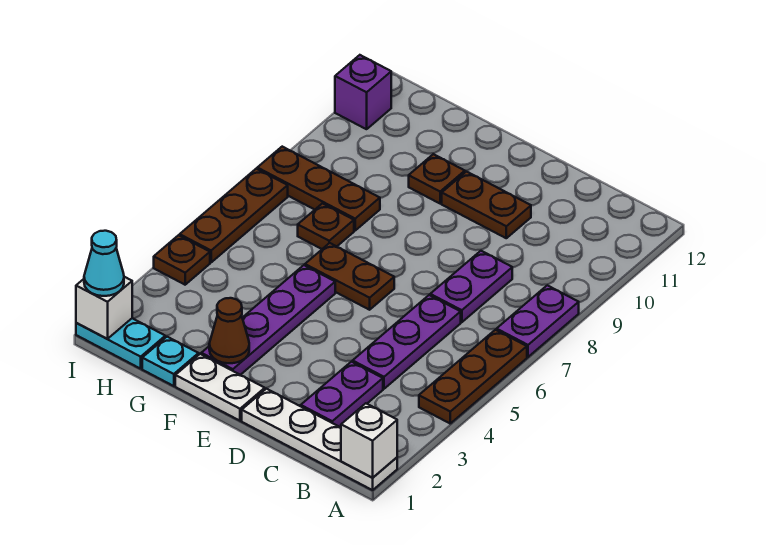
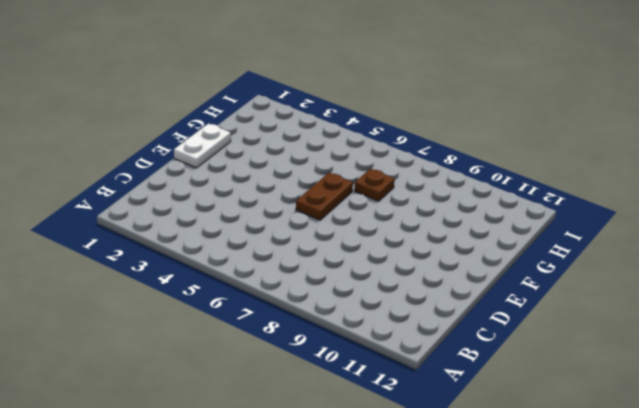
none -> white 1x4 plate [242,389,397,490]
none -> brown 1x3 plate [419,330,527,423]
none -> purple 1x2 plate [497,285,579,357]

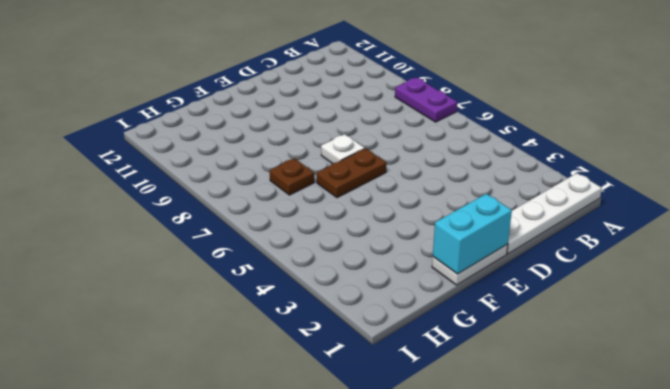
cyan 1x2 brick [433,194,512,274] -> none
white 1x1 plate [321,134,365,164] -> none
none -> brown 1x3 plate [419,330,527,423]
none -> purple 1x2 plate [301,362,383,427]
none -> purple 1x3 plate [353,295,461,389]

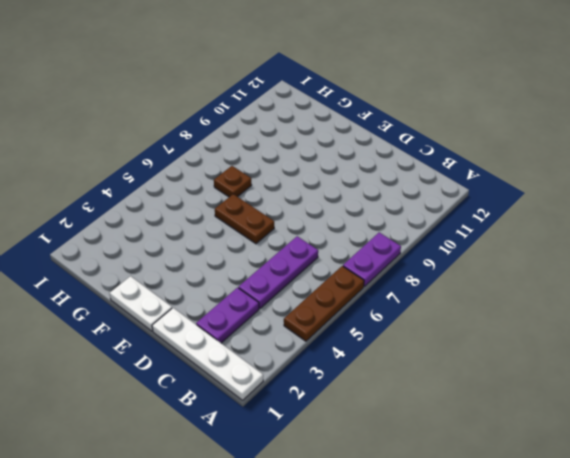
none -> purple 1x2 plate [430,251,512,322]
none -> brown 1x2 plate [442,172,531,238]
none -> purple 1x4 plate [201,265,335,375]

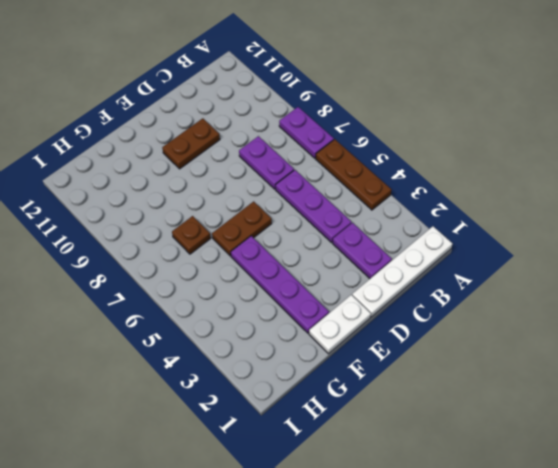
none -> brown 1x1 plate [409,154,465,203]
none -> cyan 1x1 plate [142,337,199,386]
none -> brown 1x3 plate [257,147,380,230]

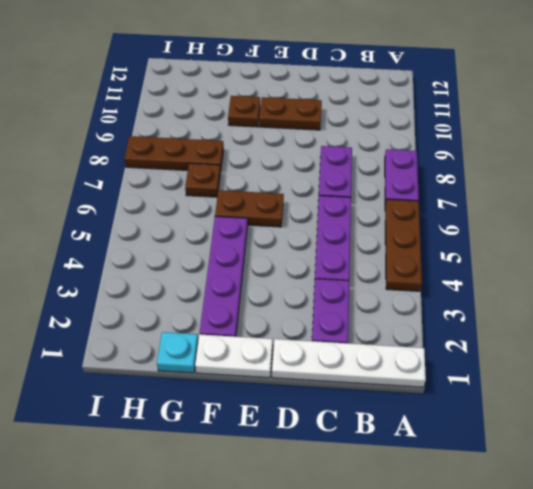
none -> cyan 1x2 plate [76,318,165,369]
none -> brown 1x1 plate [154,235,210,285]
none -> brown 1x3 plate [180,169,288,262]

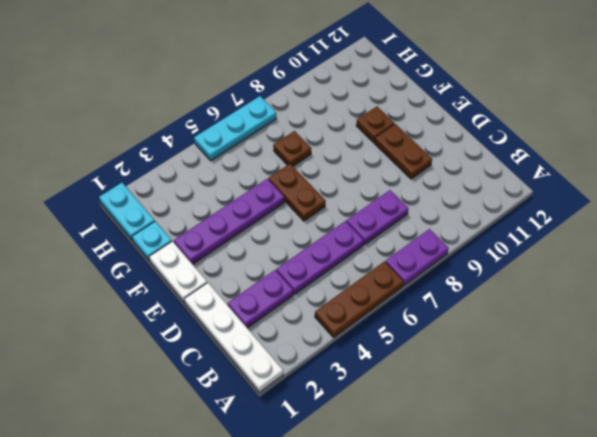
cyan 1x3 plate [194,96,276,161] -> brown 1x3 plate [180,169,288,262]
none -> brown 1x3 plate [257,147,380,230]
none -> brown 1x1 plate [154,235,210,285]
none -> purple 1x1 brick [335,55,391,129]

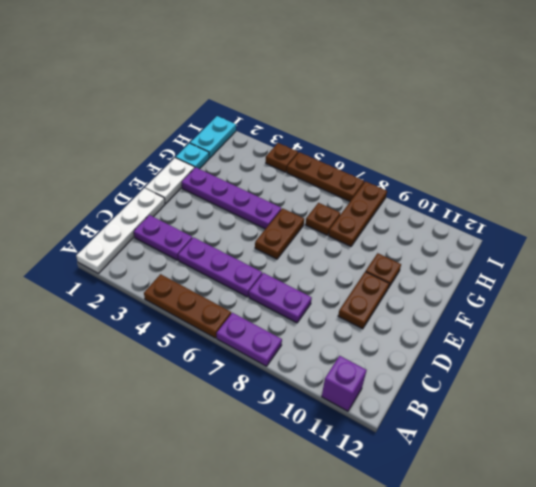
purple 1x1 brick [322,356,367,411] -> purple 1x1 brick moved to [335,55,391,129]
none -> white 1x1 brick [341,403,397,478]
none -> brown 1x1 cone [209,298,249,363]
none -> white 1x1 brick [76,277,132,339]

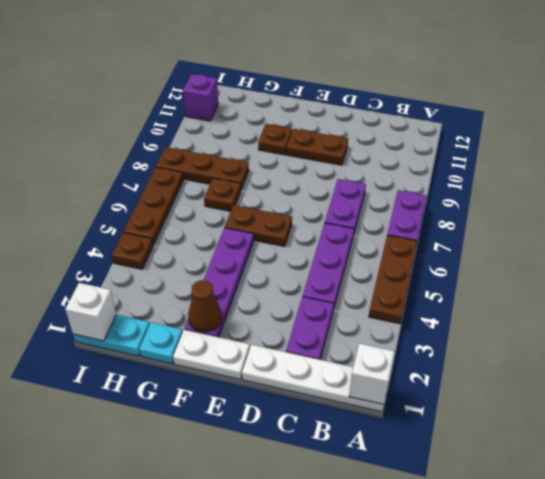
none -> cyan 1x1 cone [84,231,124,296]

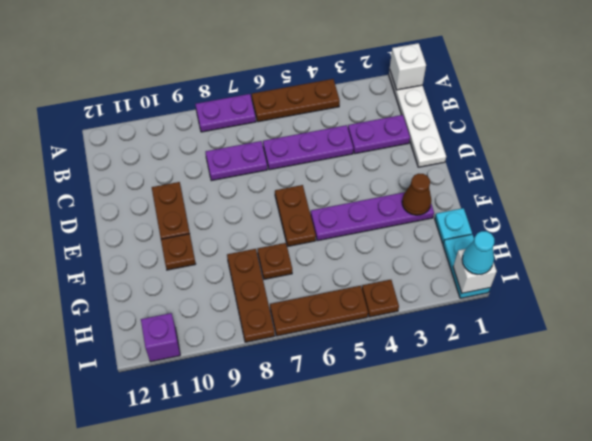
none -> white 1x2 plate [175,354,265,421]

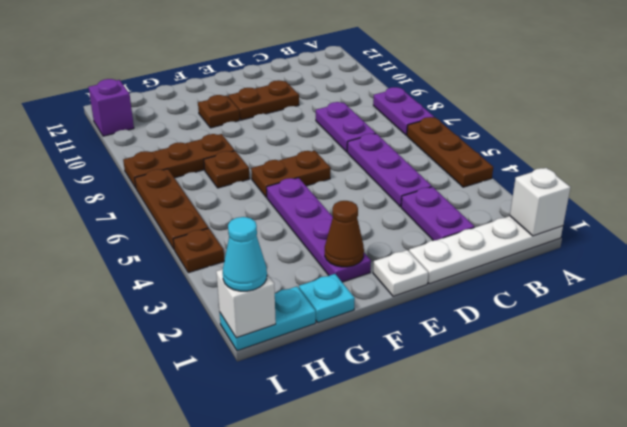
white 1x1 plate [373,250,428,296] -> white 1x2 plate [175,354,265,421]

